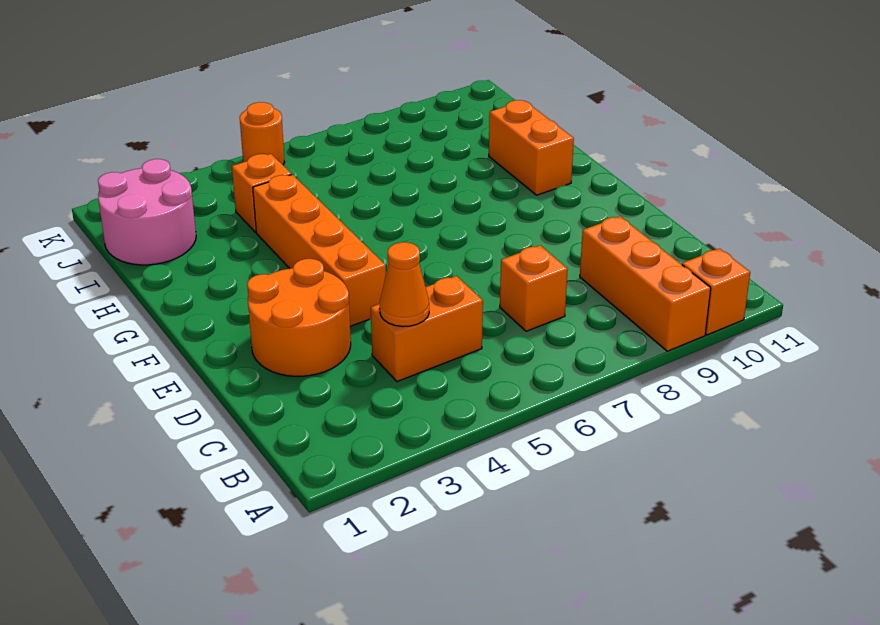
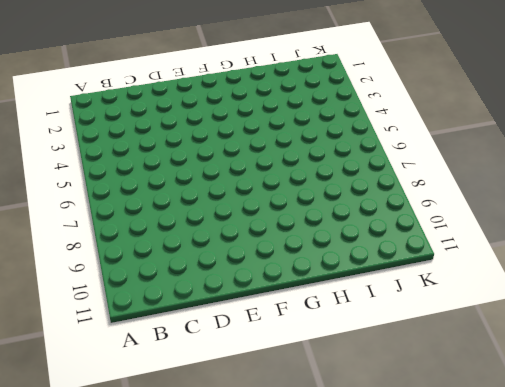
none -> orange 1x3 brick [580,216,711,351]
none -> orange 1x1 brick [682,249,750,335]

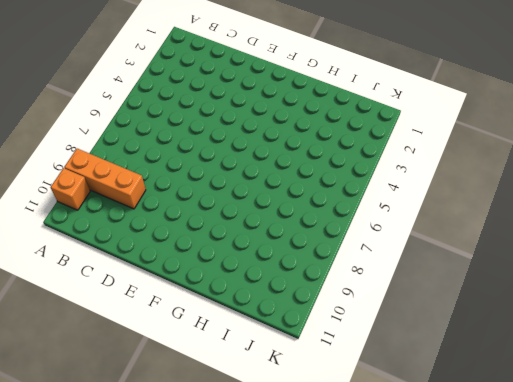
none -> orange 1x2 brick [371,276,483,382]
none -> orange 1x1 brick [500,245,568,331]

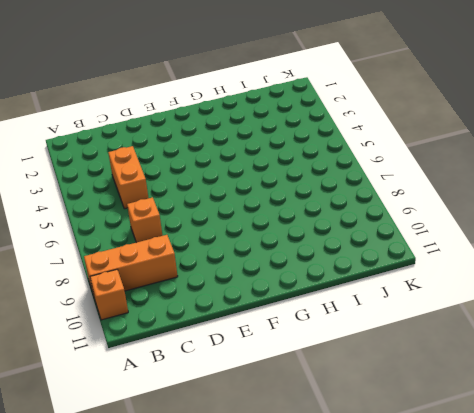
none -> orange 2x2 round brick [247,259,351,376]
none -> orange 1x4 brick [253,175,386,326]

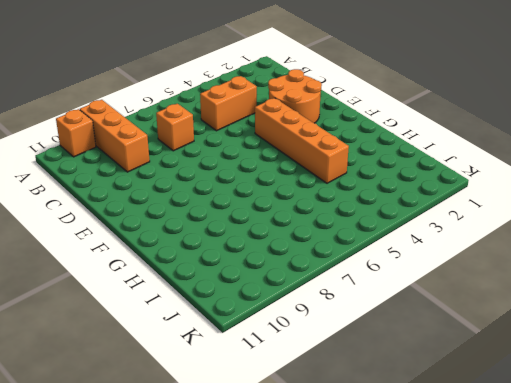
none -> orange 1x2 brick [489,100,574,195]
none -> pink 2x2 round brick [98,159,196,265]

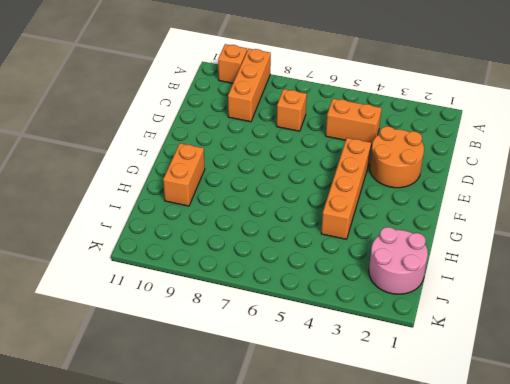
none -> orange 1x1 brick [232,154,292,232]
none -> orange 1x1 round brick [240,102,285,165]

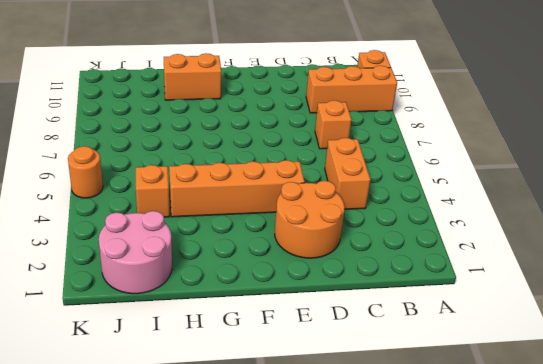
none -> orange 1x1 cone [380,242,429,327]

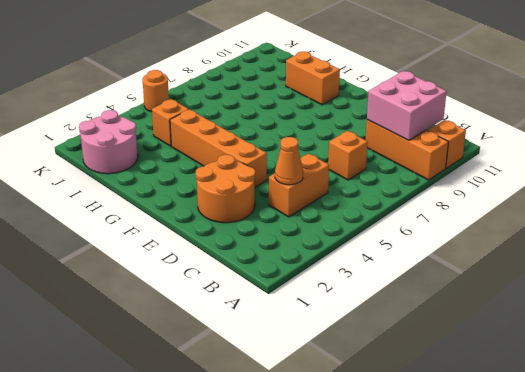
pink 2x2 brick [367,71,447,140] -> none

